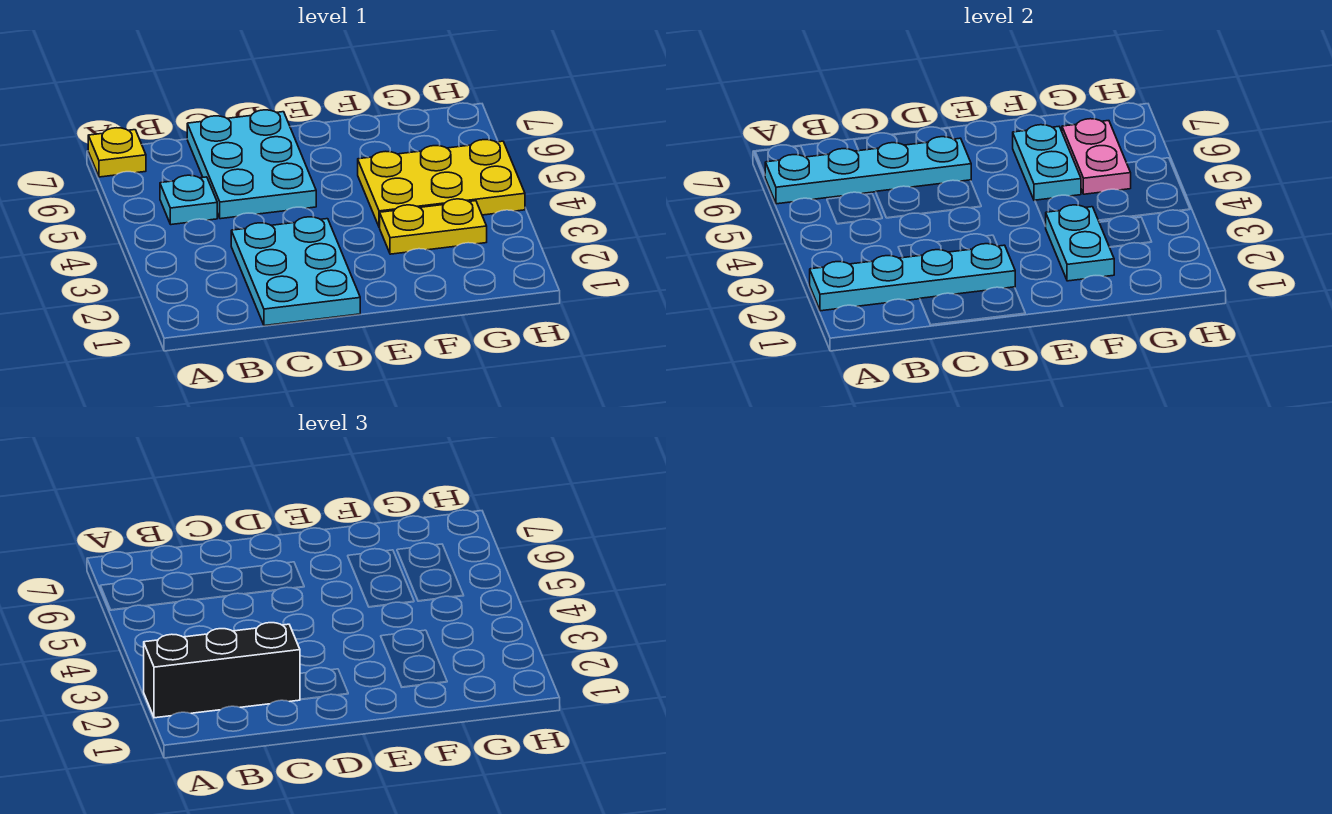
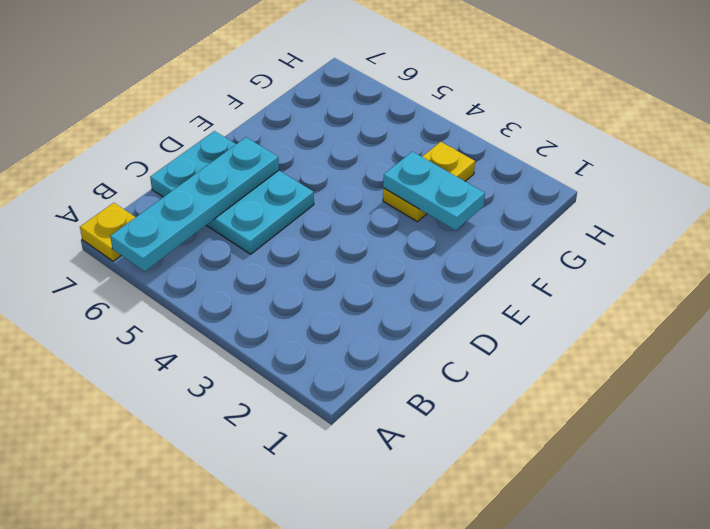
none -> cyan 1x1 plate [160,175,217,225]
none -> cyan 2x3 plate [231,217,360,326]
none -> yellow 2x3 plate [358,140,525,227]

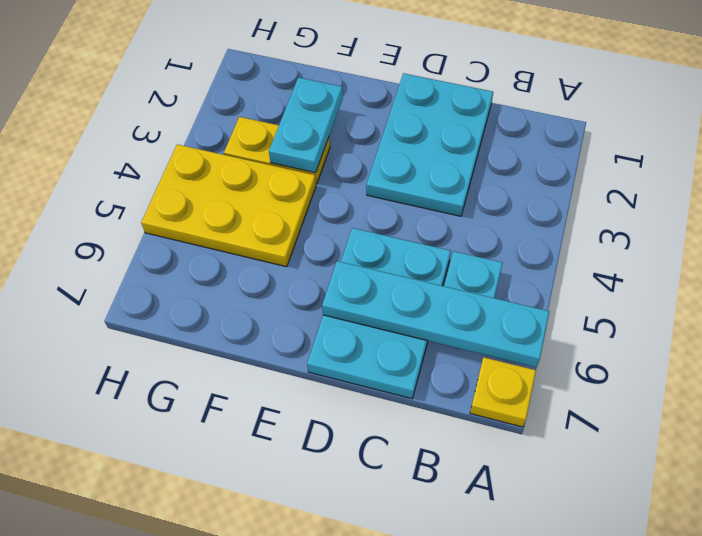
none -> cyan 1x4 plate [810,244,1015,311]
none -> cyan 1x2 plate [1013,125,1081,201]
none -> pink 1x2 plate [1062,119,1131,194]

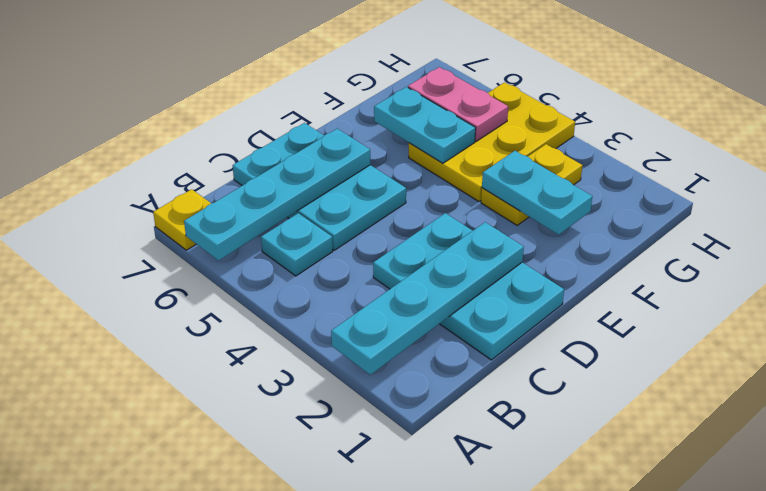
none -> black 1x3 brick [144,623,300,718]

